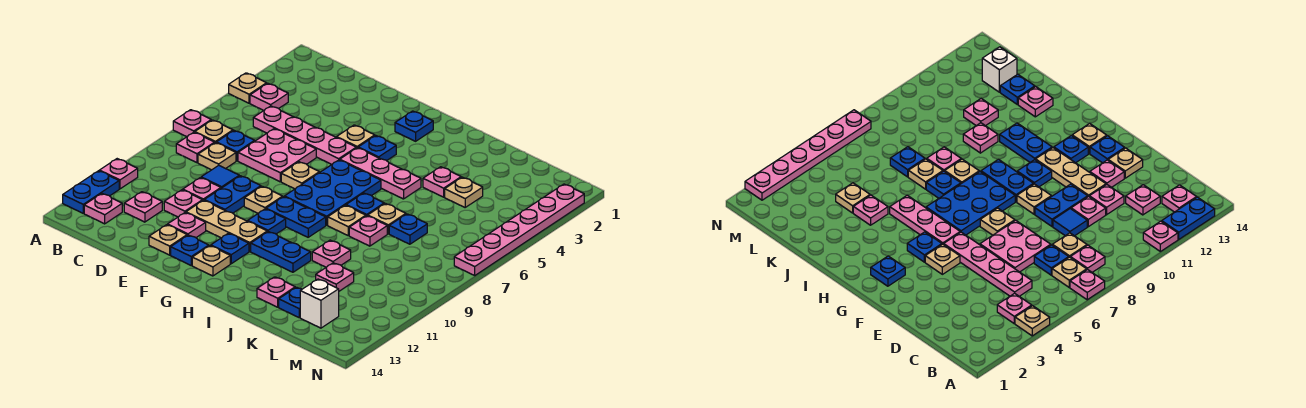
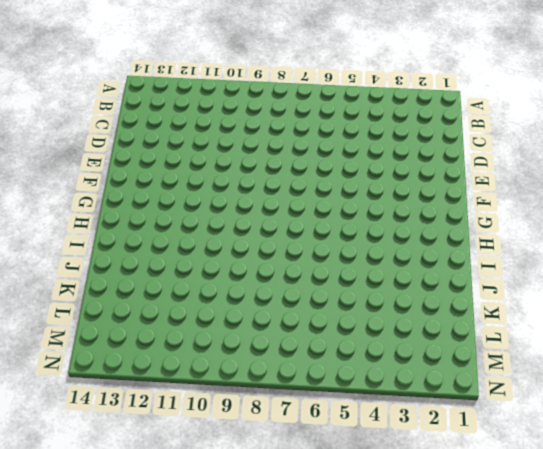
none -> tan 1x1 plate [229,73,267,103]
none -> pink 1x1 plate [173,110,211,137]
none -> pink 1x1 plate [99,159,138,189]
none -> blue 1x2 plate [63,171,119,213]

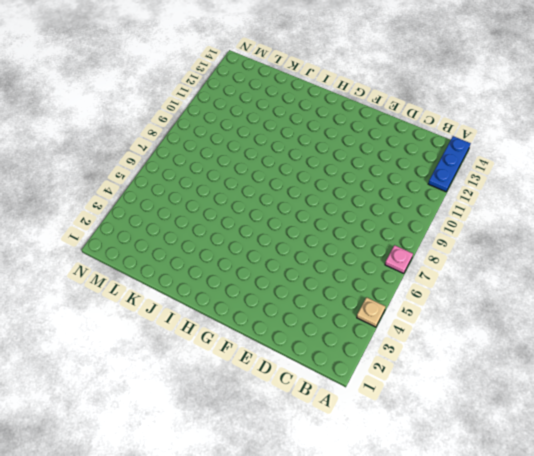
blue 1x3 plate [428,136,471,192] -> blue 1x2 plate [63,171,119,213]
none -> pink 1x1 plate [99,159,138,189]
none -> pink 1x1 plate [250,83,288,111]
none -> tan 1x1 plate [195,120,233,143]
none -> pink 1x1 plate [176,132,215,163]

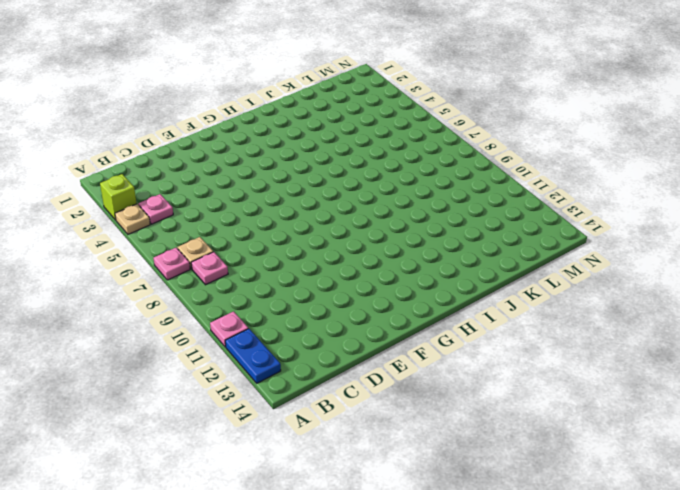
lime 1x1 brick [100,174,137,220] -> none
none -> pink 1x1 plate [84,194,122,224]
none -> pink 1x4 plate [253,106,356,165]
none -> blue 1x1 plate [216,131,255,161]
none -> tan 1x1 plate [198,143,236,170]

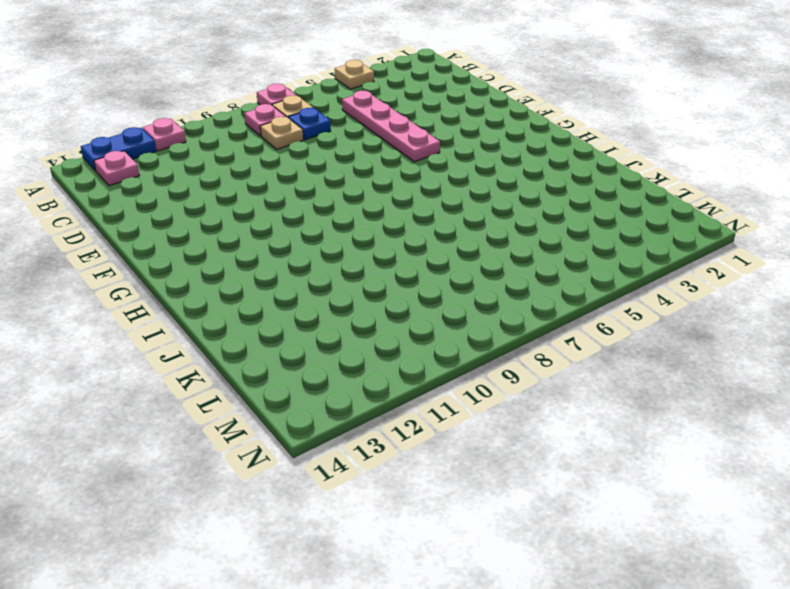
none -> pink 1x1 plate [250,83,288,111]
none -> pink 1x1 plate [124,192,162,222]
none -> pink 2x2 plate [238,129,316,182]
none -> blue 1x1 tile [201,165,239,188]

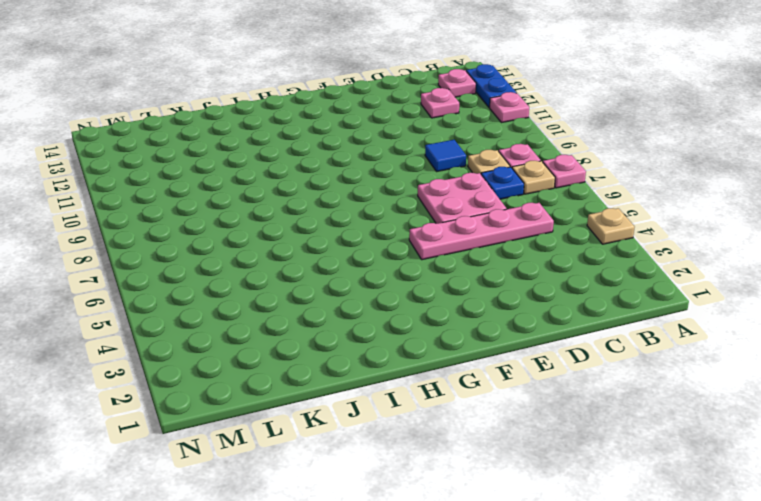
none -> pink 1x1 plate [250,83,288,111]
none -> pink 1x1 plate [183,178,221,201]
none -> pink 1x1 plate [164,190,202,217]
none -> blue 1x2 plate [204,176,261,213]

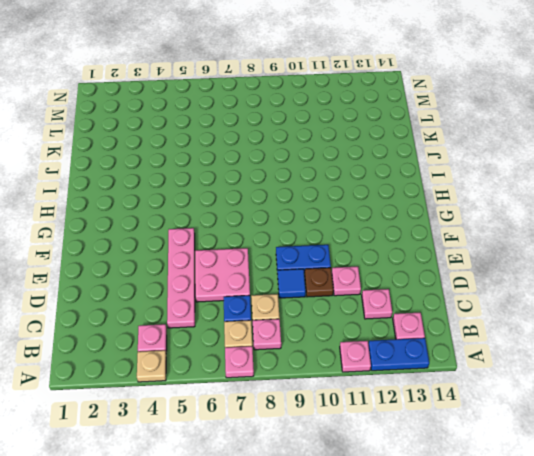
brown 1x1 plate [305,268,333,297] -> pink 1x1 plate [183,178,221,201]
none -> tan 1x3 plate [186,200,267,251]
none -> pink 1x1 plate [168,213,206,237]
none -> tan 1x1 plate [149,225,187,255]
none -> tan 1x1 plate [337,125,375,148]

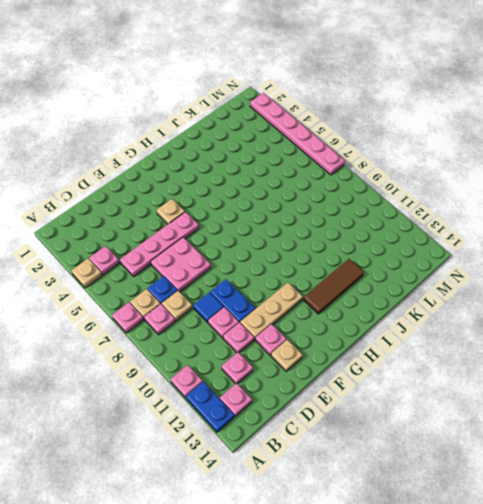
brown 1x3 tile [303,259,364,314] -> none
none -> tan 1x1 plate [281,162,319,189]
none -> tan 1x1 plate [244,186,283,213]
none -> blue 1x1 plate [171,235,209,265]
none -> blue 1x1 plate [395,111,433,141]

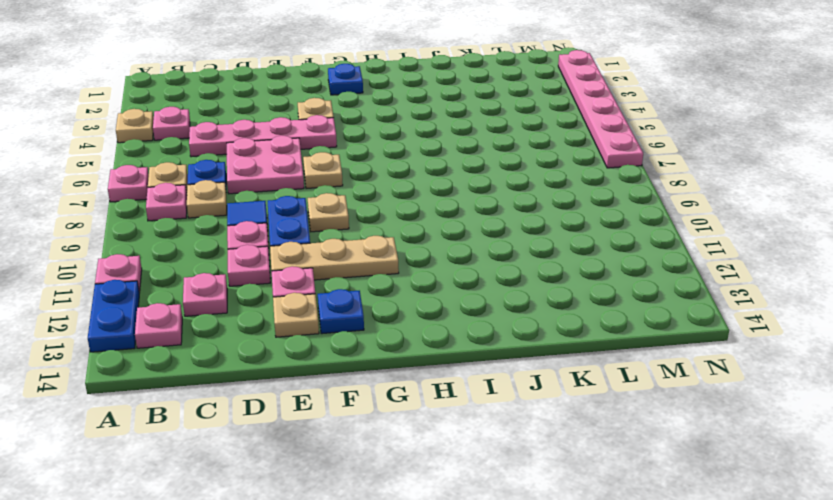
none -> blue 1x1 plate [358,136,396,161]
none -> pink 1x3 plate [340,148,421,199]
none -> blue 2x3 plate [284,160,381,225]
none -> blue 1x2 plate [266,197,326,237]

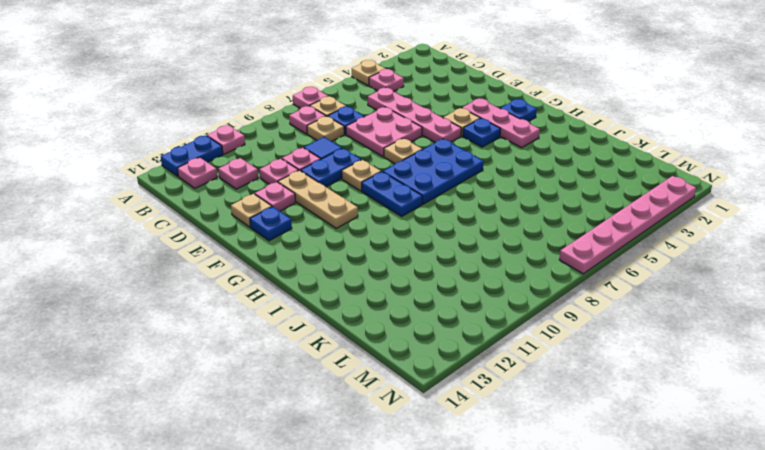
pink 1x3 plate [462,98,540,148] -> pink 1x3 plate moved to [340,148,421,199]
none -> blue 1x1 plate [248,209,286,234]
none -> blue 1x1 plate [211,233,249,264]
none -> tan 1x1 plate [192,246,230,276]
none -> blue 1x2 plate [251,232,311,272]

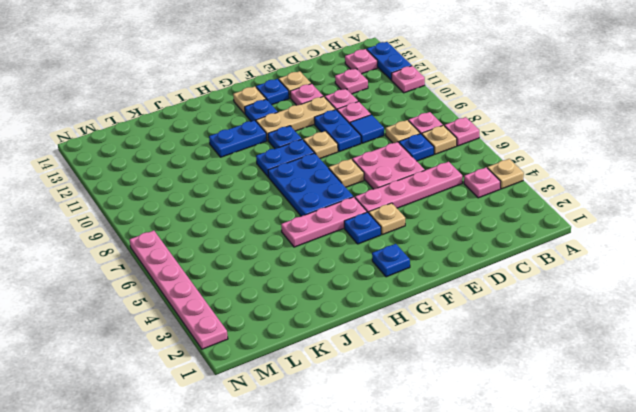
none -> blue 1x1 plate [346,193,384,216]
none -> tan 1x1 plate [328,205,366,235]
none -> pink 1x1 plate [423,167,461,197]
none -> tan 1x1 plate [368,203,406,234]

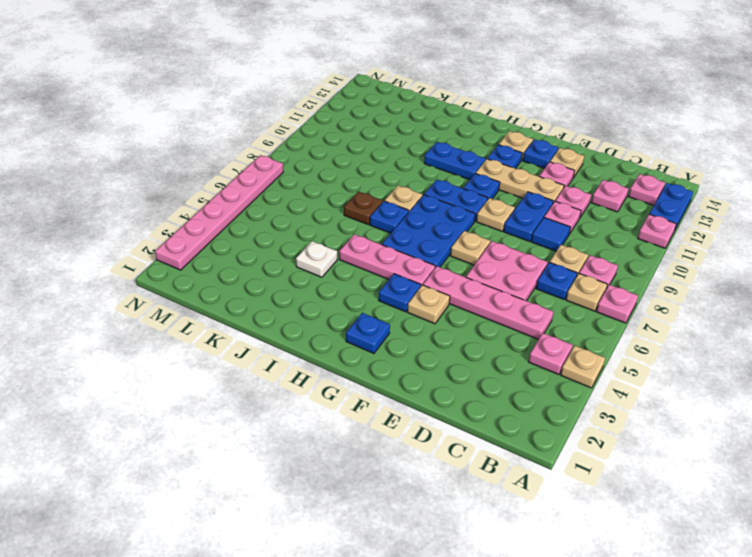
white 1x1 plate [296,241,337,277] -> pink 1x1 plate [423,167,461,197]
brown 1x1 plate [344,191,383,225] -> tan 1x1 plate [368,203,406,234]
none -> pink 1x1 plate [349,216,387,246]
none -> pink 1x1 plate [312,240,351,267]
none -> pink 1x1 plate [257,277,295,307]
none -> tan 1x1 plate [445,177,483,207]

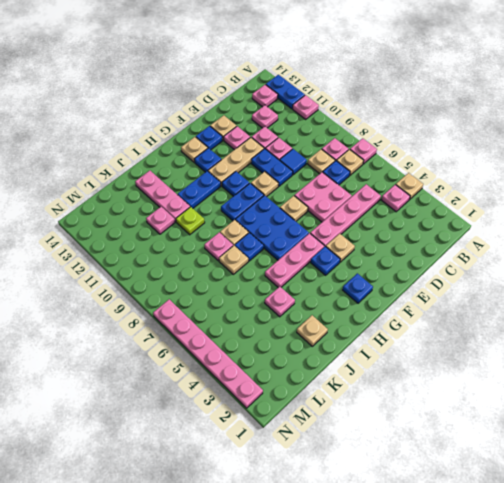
tan 1x1 plate [297,315,328,346] -> tan 1x1 plate moved to [445,177,483,207]
lime 1x1 plate [176,207,205,235] -> pink 1x1 plate [312,240,351,267]
pink 1x3 plate [135,171,190,222] -> pink 1x1 plate [257,277,295,307]
none -> blue 1x1 plate [389,214,427,244]
none -> blue 1x1 plate [279,287,302,318]
none -> white 1x1 brick [300,279,339,328]

